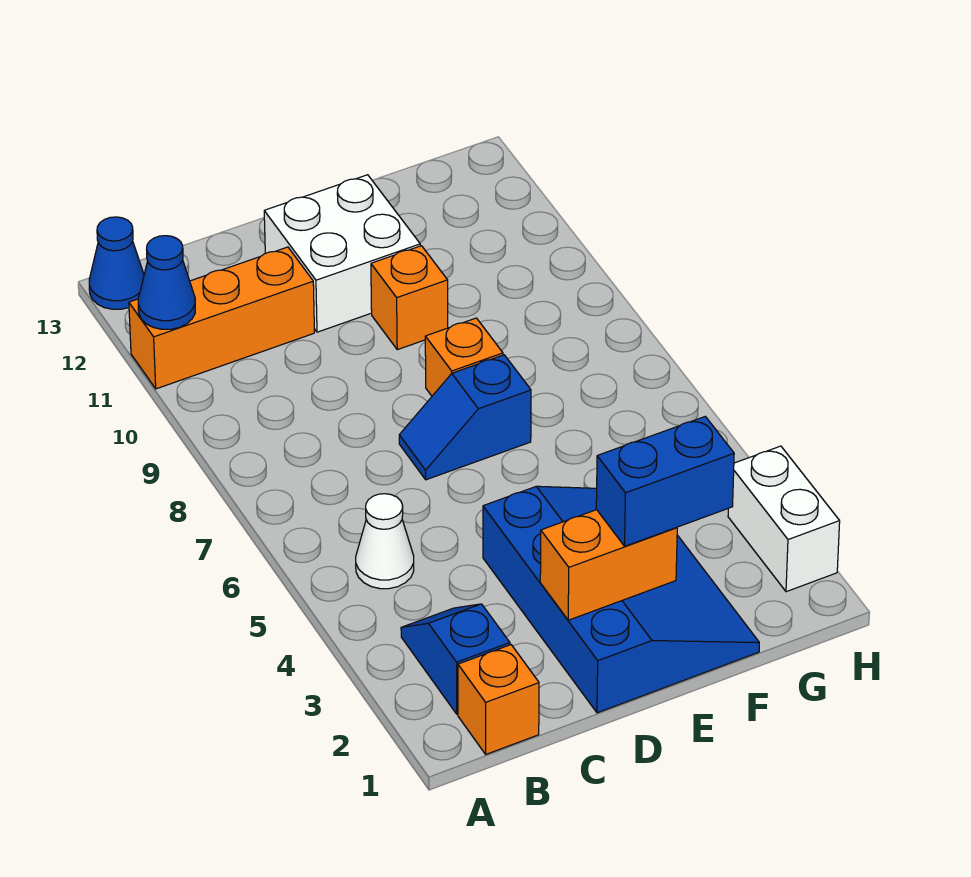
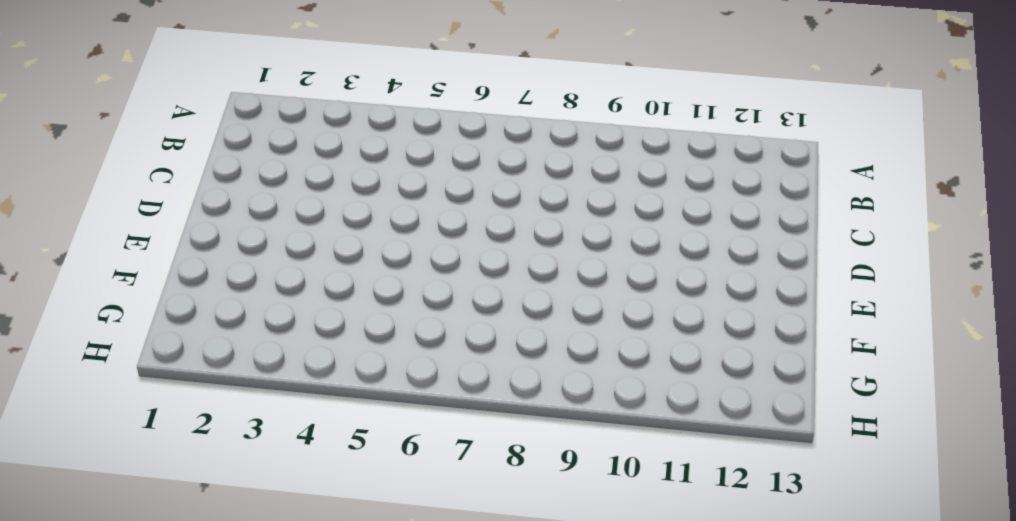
none -> orange 1x3 brick [129,247,314,389]
none -> blue 1x1 cone [89,217,144,309]
none -> orange 1x1 brick [458,645,539,754]

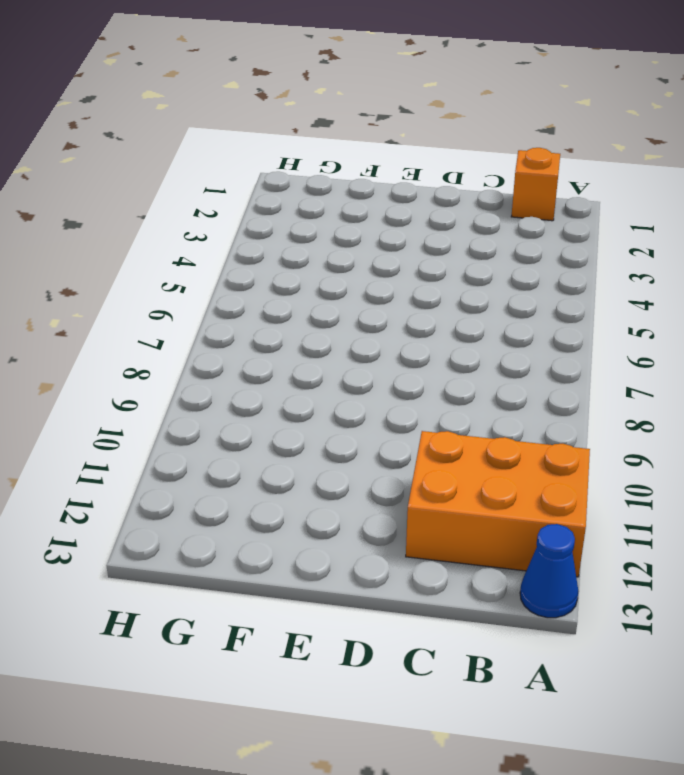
orange 2x3 brick [406,431,590,577] -> orange 1x3 brick [129,247,314,389]
none -> blue 1x2 slope [401,604,510,714]
none -> white 1x1 cone [356,494,414,589]
none -> blue 3x4 slope [483,486,759,713]

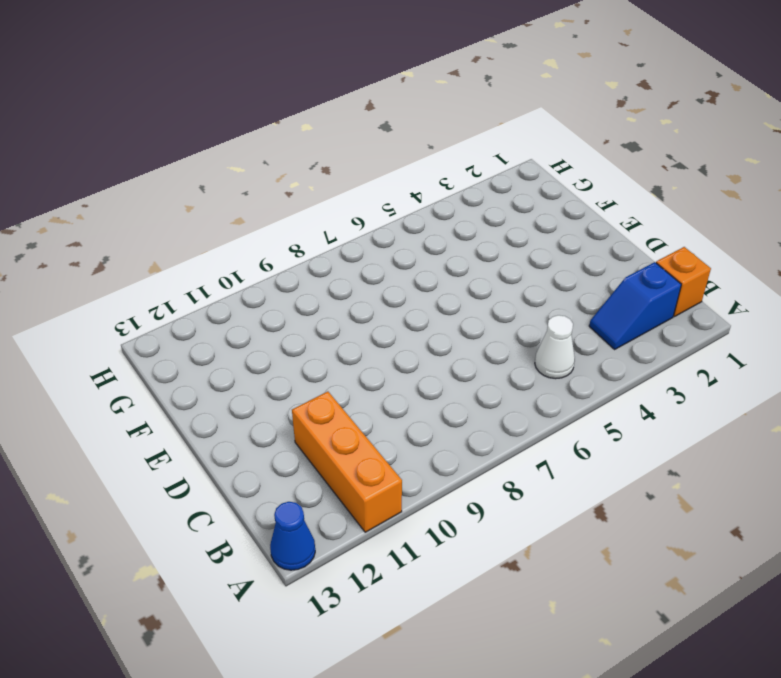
none -> blue 3x4 slope [483,486,759,713]
none -> blue 1x2 slope [399,355,531,480]
none -> white 2x2 brick [264,175,420,332]

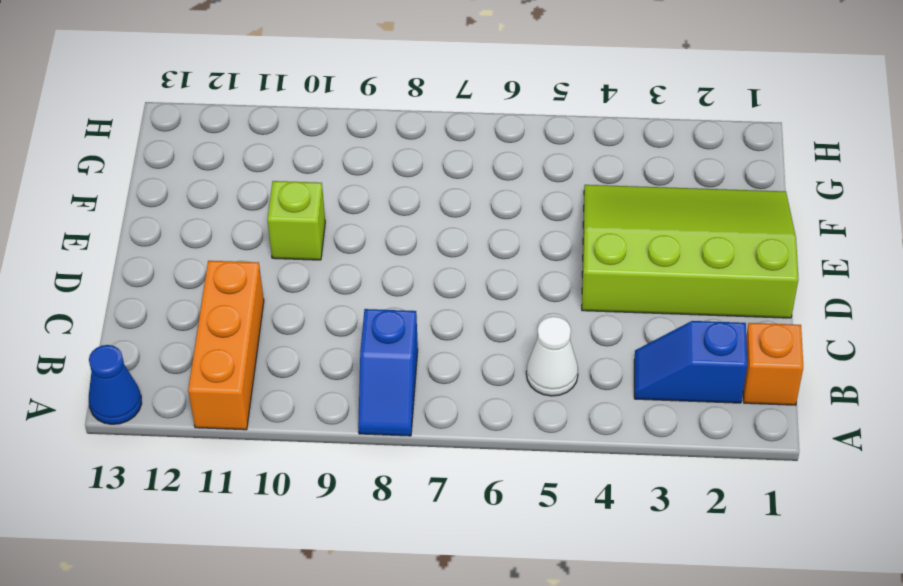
blue 1x2 slope [358,309,418,436] -> blue 1x2 slope moved to [399,355,531,480]
lime 3x4 slope [582,185,798,318] -> blue 3x4 slope [483,486,759,713]
lime 1x1 brick [267,181,325,260] -> orange 1x1 brick [371,246,448,350]
none -> white 2x2 brick [264,175,420,332]
none -> orange 1x1 brick [425,318,503,396]
none -> white 1x2 brick [728,446,840,592]

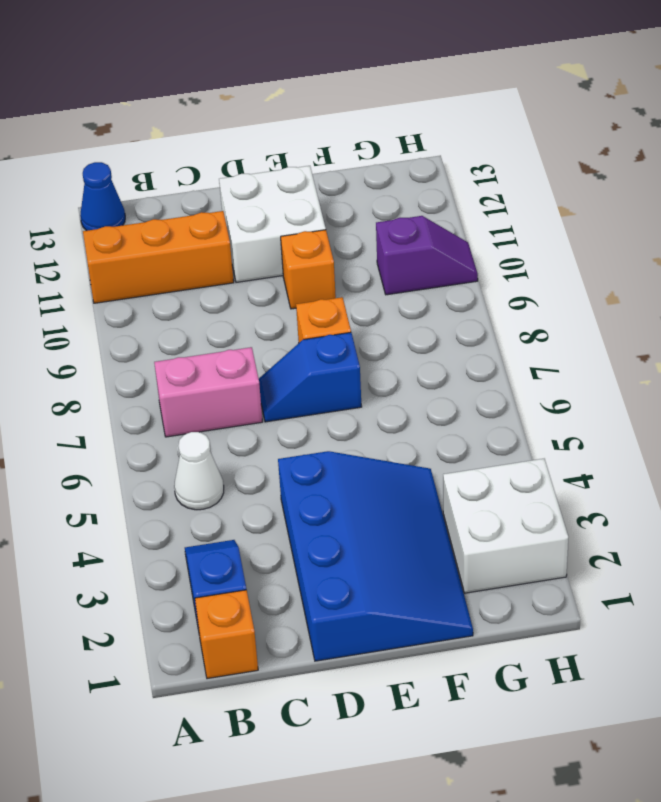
pink 1x2 brick [154,347,263,437] -> none
white 2x2 brick [443,459,568,593] -> white 1x2 brick [728,446,840,592]
purple 1x2 slope [376,216,478,295] -> none
none -> blue 1x1 cone [138,236,195,329]
none -> orange 1x2 brick [540,510,677,620]
none -> blue 1x2 brick [596,417,734,546]

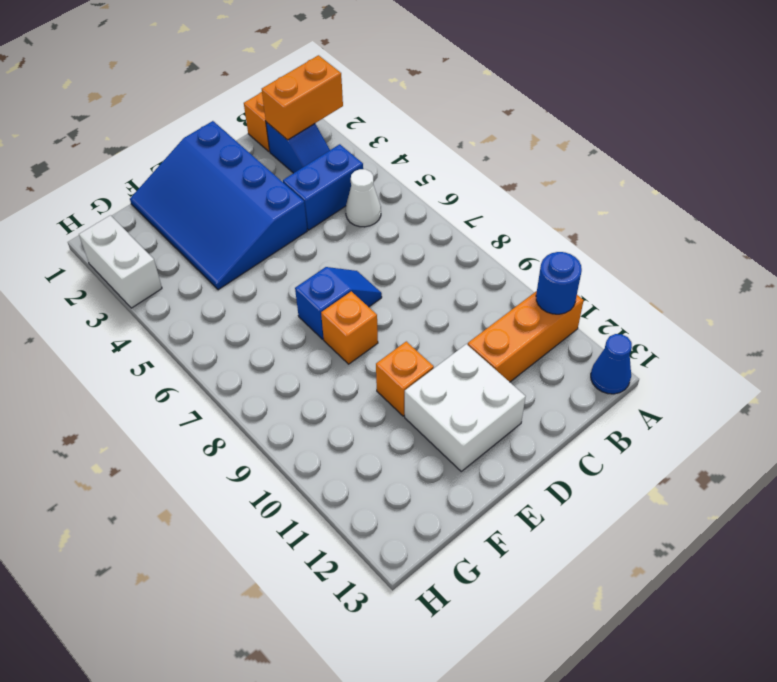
orange 1x2 brick [262,55,343,140] -> orange 1x2 brick moved to [540,510,677,620]
blue 1x1 round brick [536,252,582,314] -> blue 1x1 cone [138,236,195,329]
blue 1x2 brick [283,144,363,230] -> blue 1x2 brick moved to [596,417,734,546]

